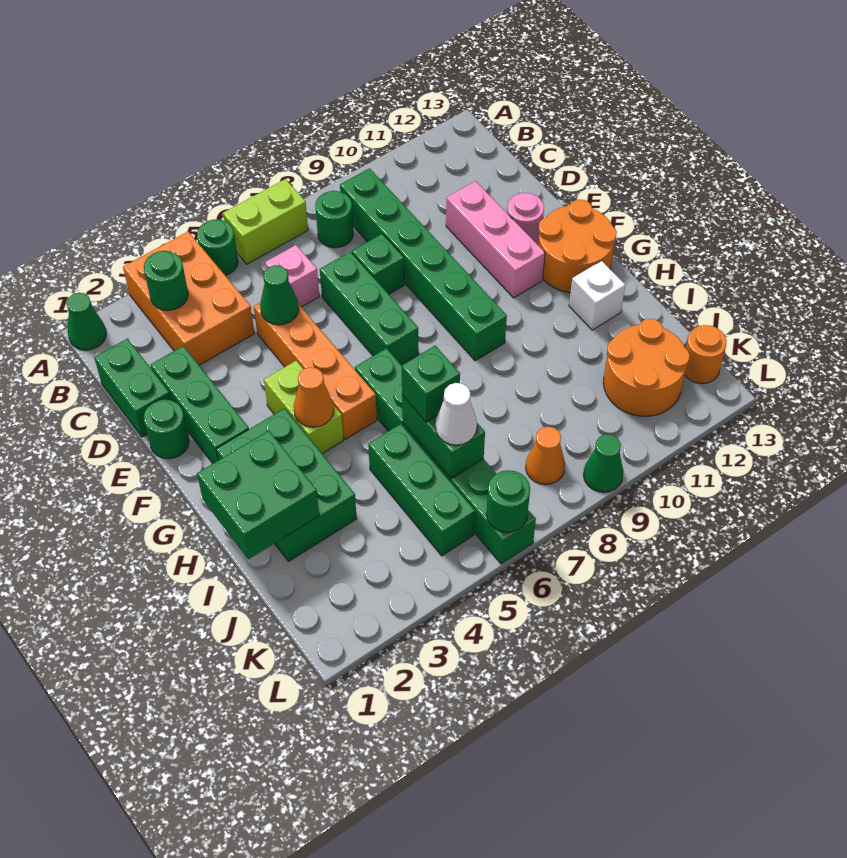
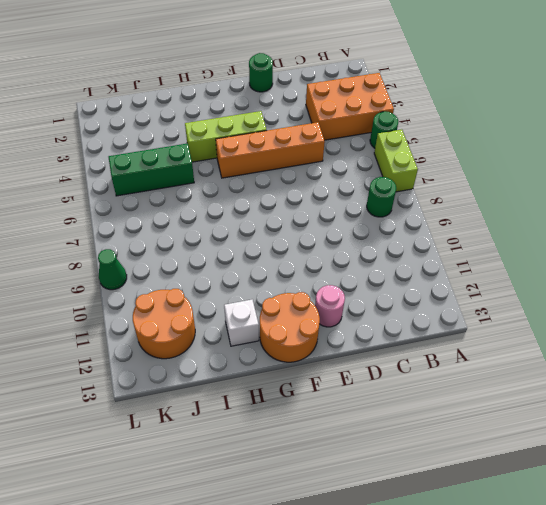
lime 1x3 brick [185,111,267,162] -> lime 1x2 brick [264,361,343,454]
none -> green 1x1 cone [66,293,106,350]
none -> green 1x6 brick [340,168,507,361]
none -> green 1x2 brick [94,339,171,437]
none -> pink 1x1 brick [265,245,319,307]

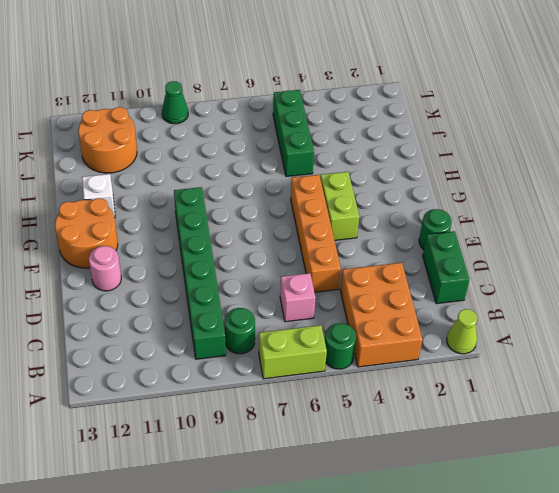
lime 1x1 cone [447,309,477,354] -> green 1x1 cone [66,293,106,350]
none -> green 1x3 brick [150,346,249,463]
none -> green 1x3 brick [320,252,418,365]
none -> green 1x1 brick [352,234,404,294]
none -> pink 1x3 brick [446,181,545,298]

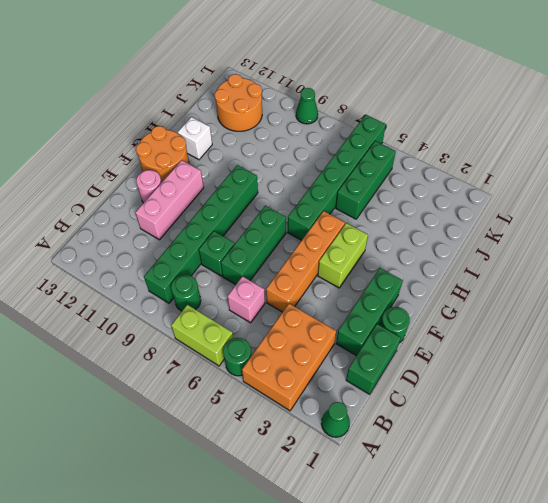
none -> green 2x3 brick [216,408,357,561]
none -> orange 1x1 cone [526,427,565,485]
none -> orange 1x1 round brick [685,325,727,384]
none -> green 1x1 round brick [144,251,188,310]

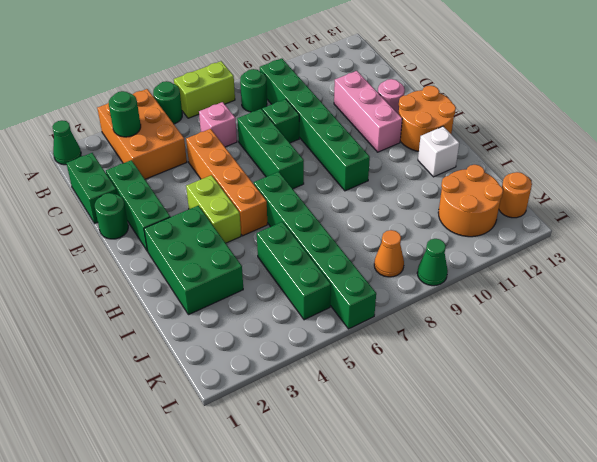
none -> green 1x1 cone [260,265,299,325]
none -> orange 1x1 cone [294,367,334,427]
none -> green 2x2 brick [197,431,319,559]
none -> green 1x2 brick [402,395,485,479]

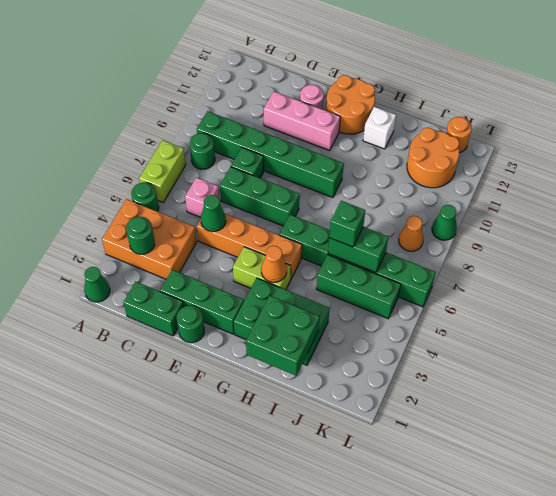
none -> green 1x1 round brick [486,470,530,532]
none -> white 1x1 cone [436,383,477,445]

